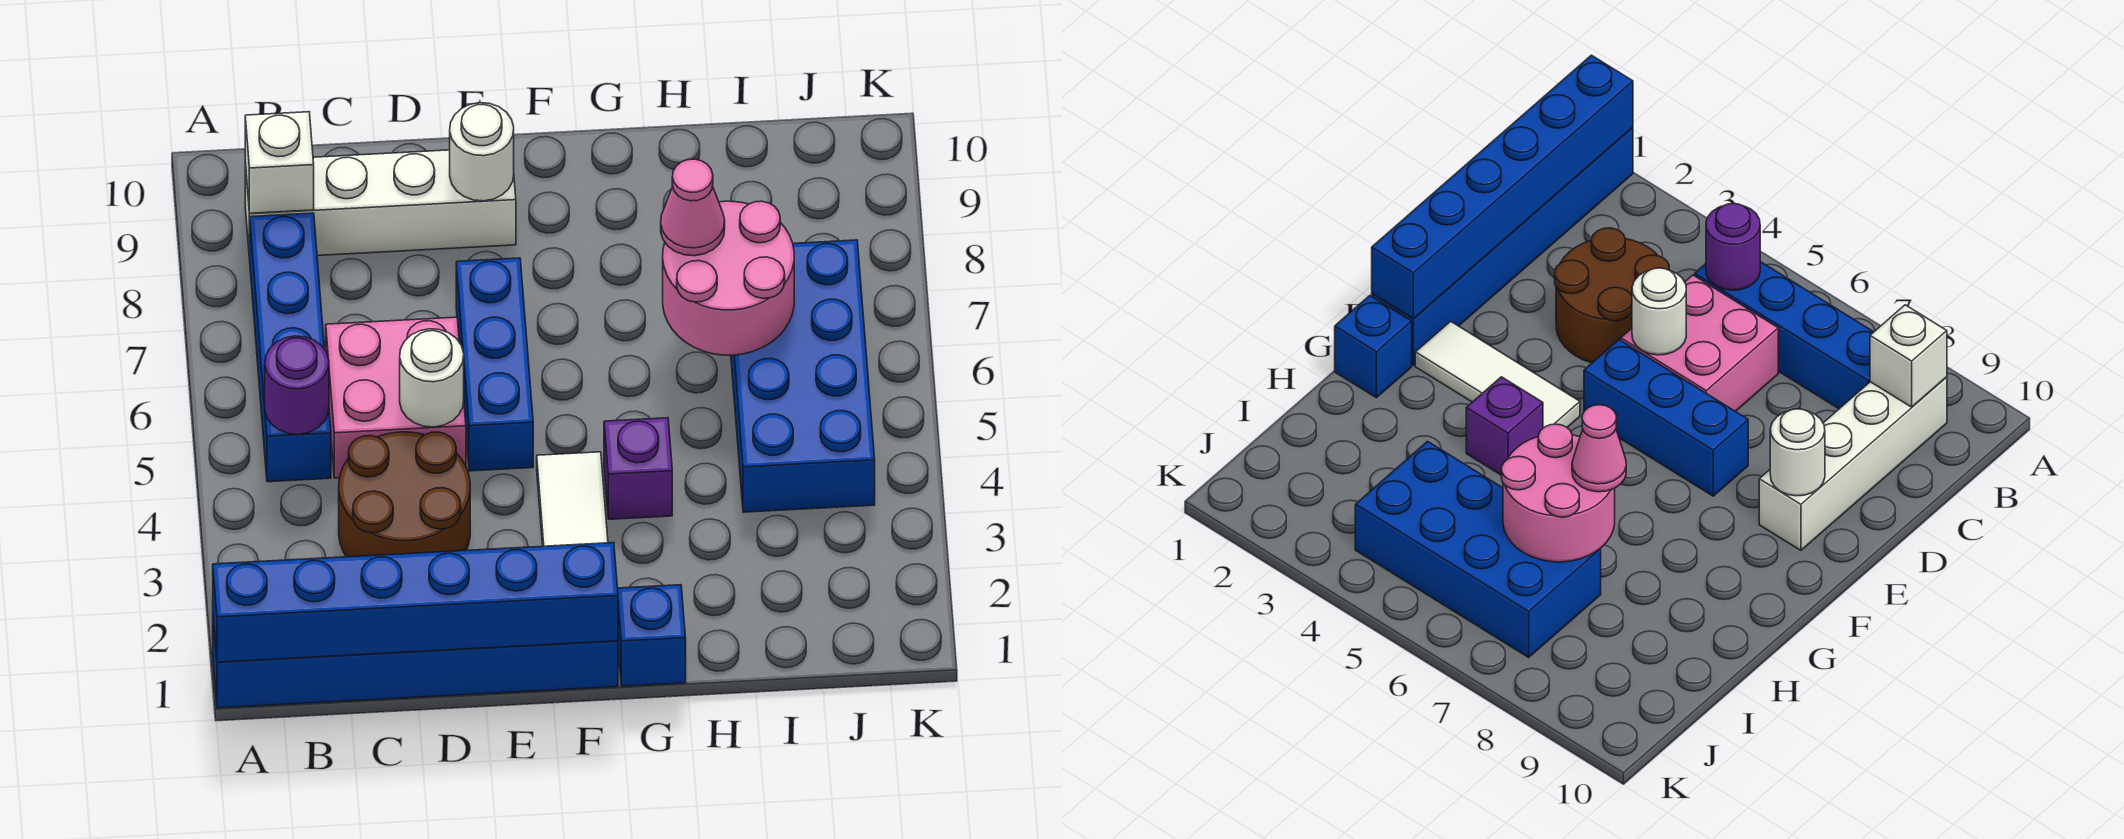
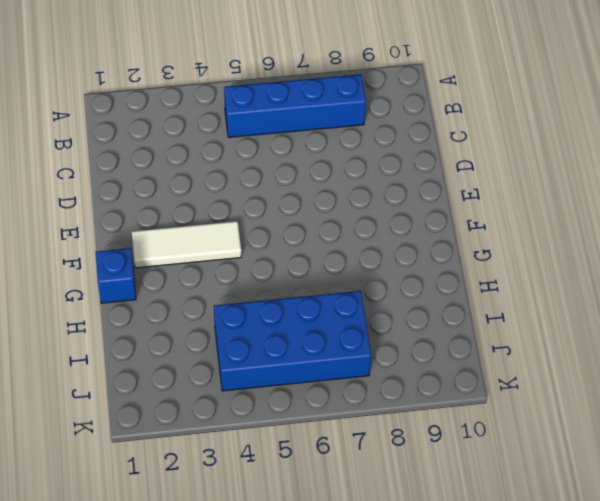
none -> blue 1x6 brick [213,619,618,708]
none -> white 1x4 brick [245,150,516,259]
none -> brown 2x2 round brick [339,432,470,557]

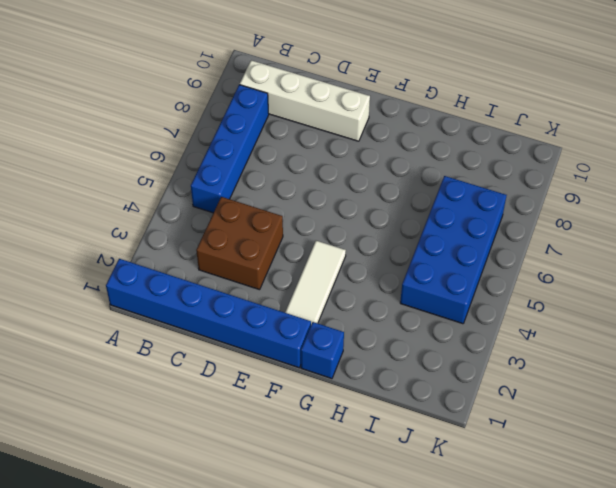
brown 2x2 brick [196,197,283,290] -> brown 2x2 round brick [339,432,470,557]
none -> pink 2x2 brick [326,317,466,478]
none -> blue 1x3 brick [456,258,533,471]
none -> purple 1x1 brick [604,418,672,519]

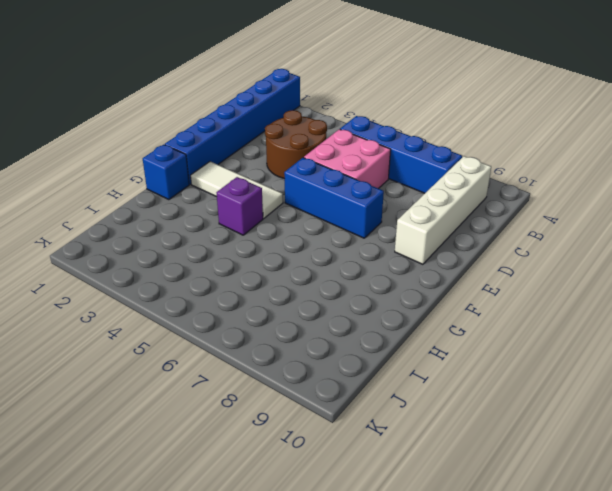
none -> blue 2x4 brick [731,240,875,512]
none -> blue 1x6 brick [213,543,618,662]
none -> purple 1x1 round brick [265,336,329,434]

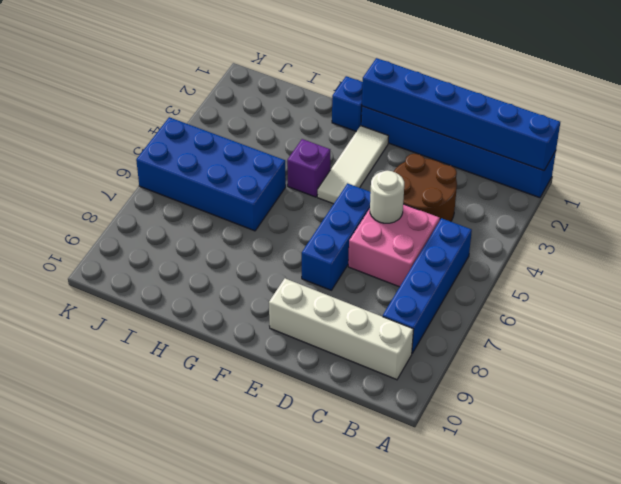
blue 2x4 brick [136,117,286,231] -> blue 2x4 brick turned to [731,240,875,512]
none -> purple 1x1 round brick [265,336,329,434]
none -> white 1x1 brick [245,112,314,213]
none -> white 1x1 round brick [450,103,514,201]

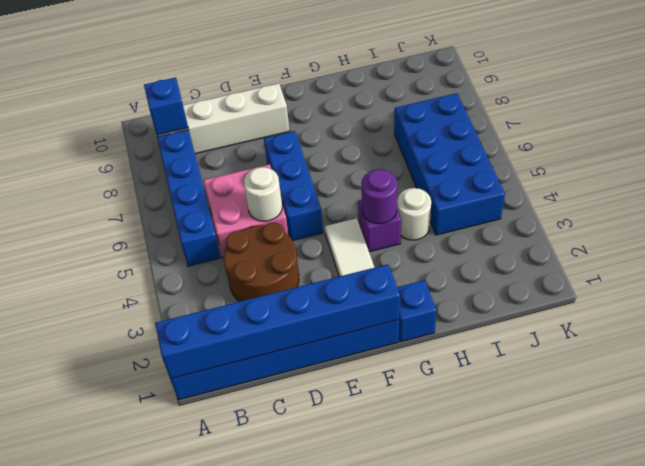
blue 1x1 brick [144,77,188,135] -> white 1x1 brick [245,112,314,213]
purple 1x1 round brick [362,169,397,224] -> purple 1x1 round brick moved to [265,336,329,434]
white 1x1 round brick [397,188,431,240] -> white 1x1 round brick moved to [450,103,514,201]
none -> pink 2x2 round brick [663,201,794,355]
none -> pink 1x1 cone [661,159,725,256]

